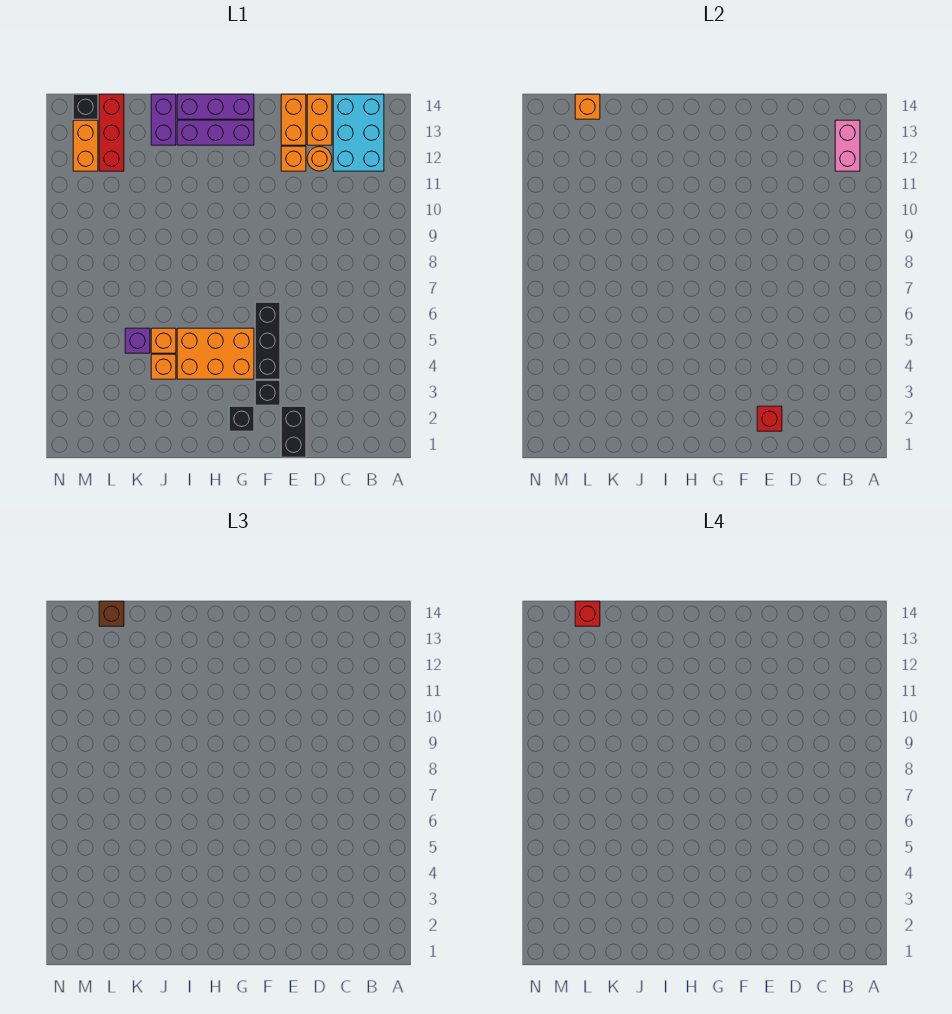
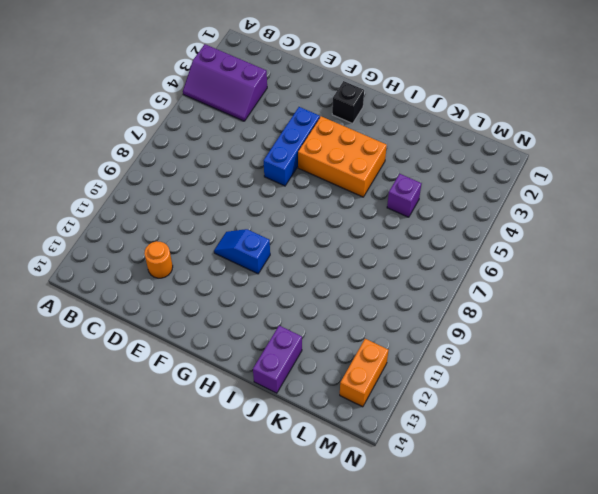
purple 2x3 slope [183,44,267,121] -> none
blue 1x3 brick [264,107,320,186] -> black 1x3 brick [255,302,280,379]
blue 1x2 slope [214,229,270,274] -> none
none -> cyan 2x3 brick [333,94,384,171]
none -> orange 1x2 brick [307,94,332,145]
none -> black 1x2 brick [281,406,306,457]

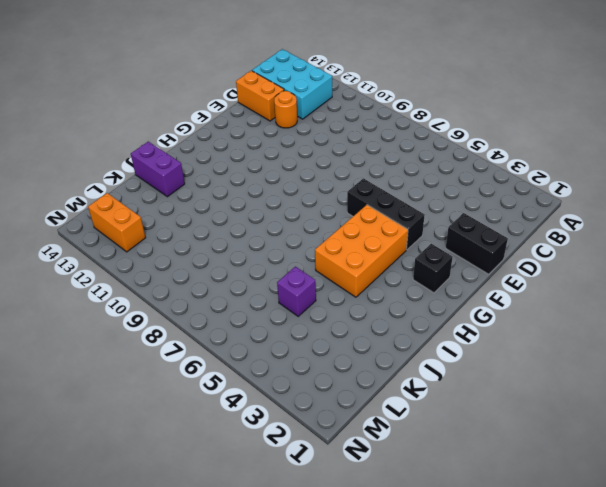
none -> orange 1x1 brick [281,146,306,171]
none -> orange 1x2 brick [281,94,306,145]
none -> black 1x1 brick [255,380,280,405]

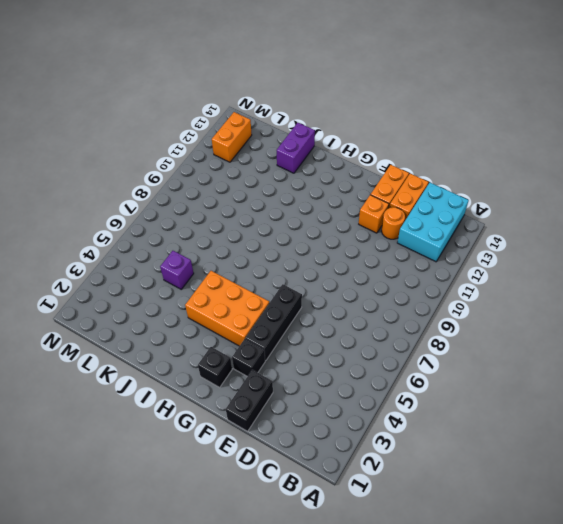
none -> purple 1x3 brick [177,120,254,145]
none -> purple 1x3 brick [177,94,254,119]
none -> orange 1x1 brick [151,354,176,379]

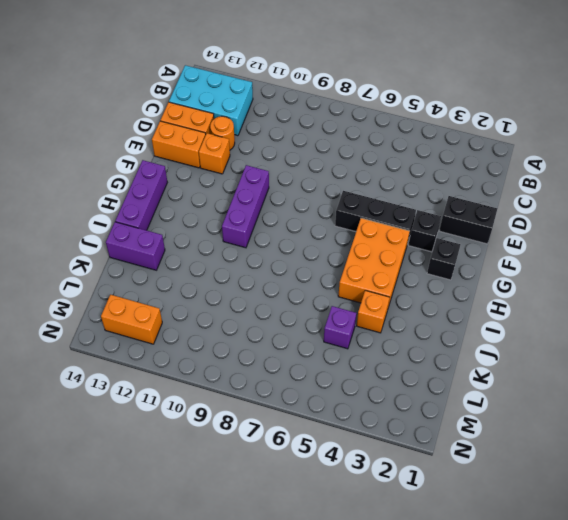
purple 1x3 brick [222,165,269,248] -> purple 1x3 brick moved to [177,120,254,145]
none -> orange 1x1 brick [151,328,176,353]
none -> red 1x3 brick [99,94,124,171]
none -> black 1x1 brick [73,94,98,119]

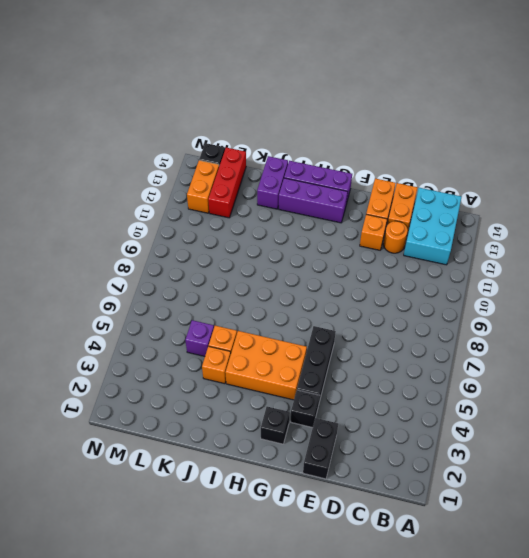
none -> pink 1x2 brick [835,120,860,171]
none -> red 1x1 brick [757,406,782,431]
none -> orange 1x1 brick [575,94,600,119]

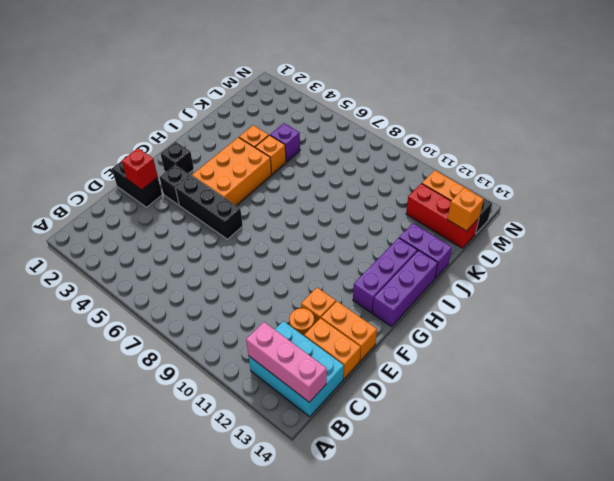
pink 1x3 brick [246,322,327,402] -> pink 1x2 brick [835,120,860,171]
none -> brown 1x1 brick [99,601,124,626]
none -> red 1x1 brick [575,601,600,626]

